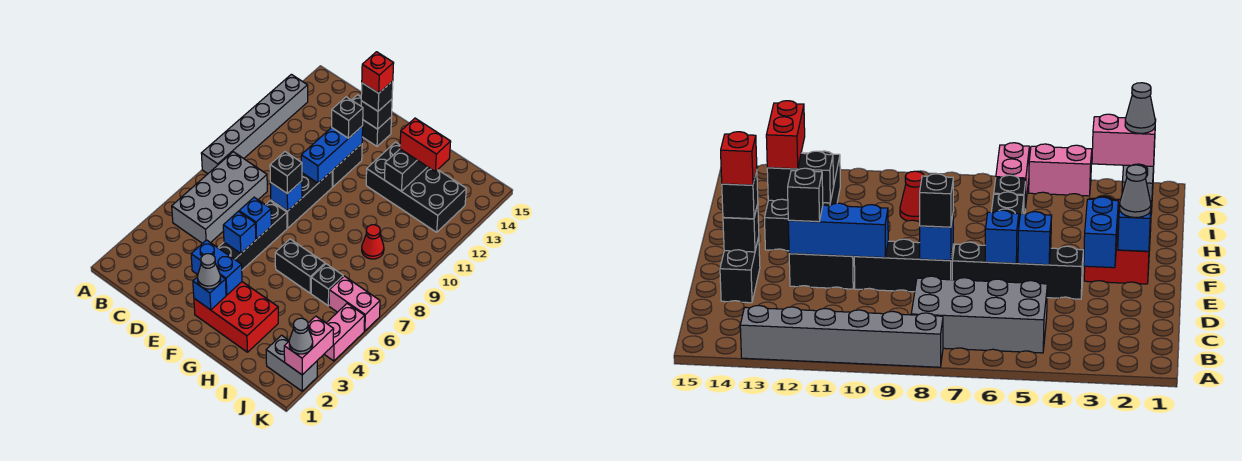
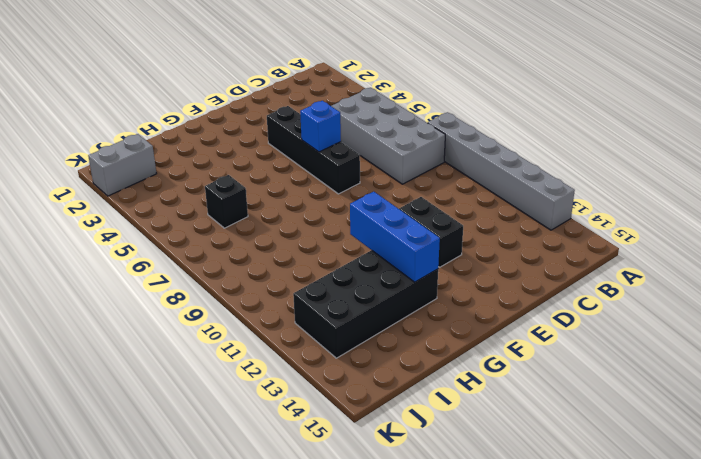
blue 1x3 brick [350,192,440,282] -> blue 1x3 brick moved to [301,126,363,183]
none -> black 1x2 brick [352,95,391,146]
none -> black 1x3 brick [271,171,332,228]
none -> red 2x3 brick [194,282,278,352]
none -> black 1x2 brick [275,239,325,293]

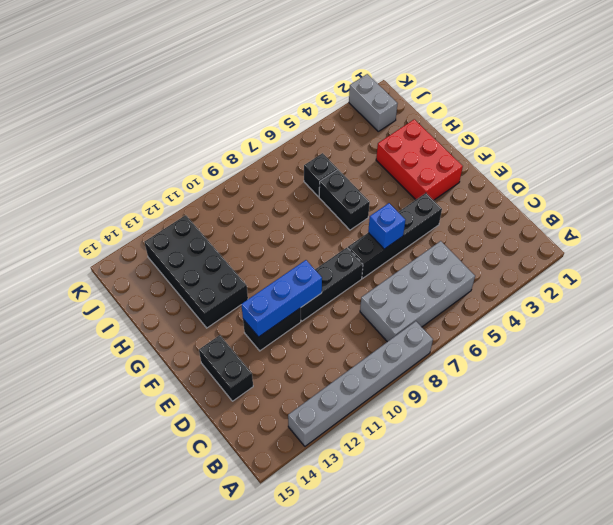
none -> red 1x1 cone [362,225,384,259]
none -> pink 1x2 brick [329,276,380,331]
none -> pink 1x2 brick [324,304,365,361]
none -> blue 1x2 brick [191,240,242,295]

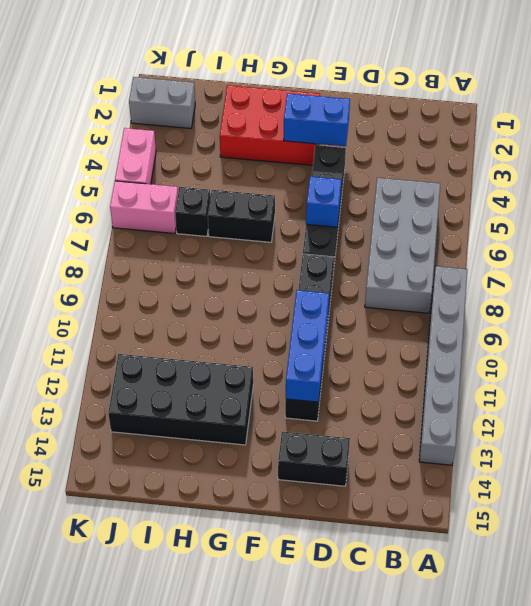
none -> red 1x1 cone [362,225,384,259]
none -> blue 1x1 brick [223,211,256,253]
none -> blue 1x1 brick [270,181,302,211]
none -> black 1x1 brick [361,99,392,129]

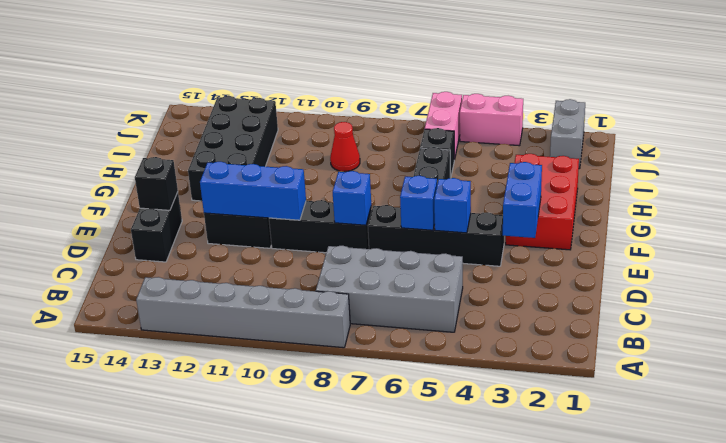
none -> blue 1x1 brick [193,276,226,310]
none -> black 1x2 brick [384,149,427,191]
none -> pink 1x2 brick [284,316,334,375]
none -> black 1x1 brick [270,152,302,194]

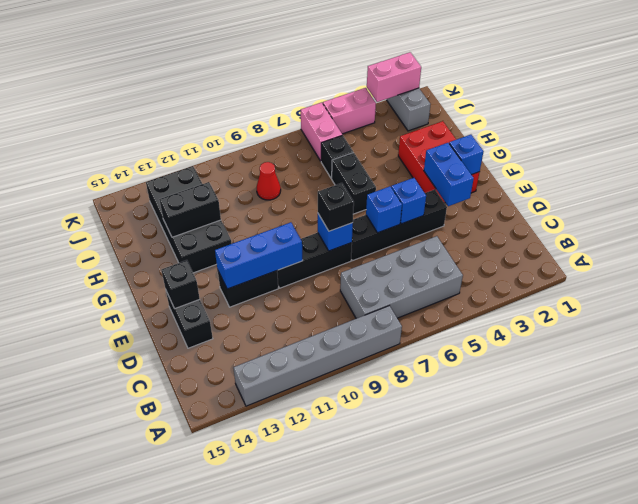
none -> black 1x1 brick [332,97,363,138]
none -> black 1x1 brick [361,81,393,111]
none -> grey 1x1 cone [197,254,221,289]
none -> red 1x2 brick [400,118,451,171]

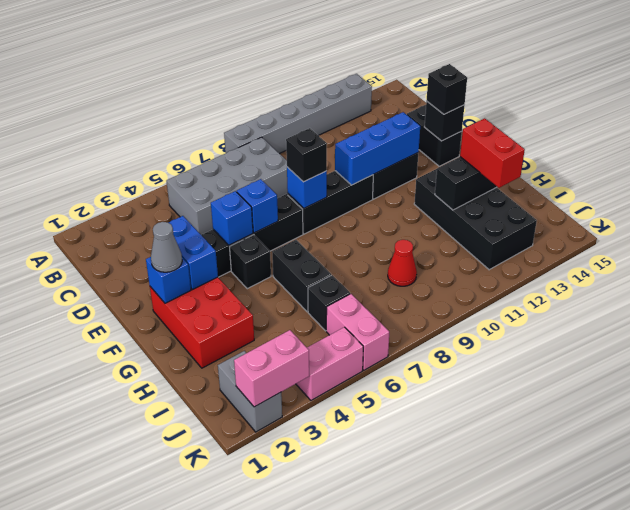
black 1x1 brick [230,235,271,289] -> black 1x1 brick moved to [332,97,363,138]
none -> grey 1x1 cone [289,318,313,354]
none -> red 1x1 brick [362,52,394,93]

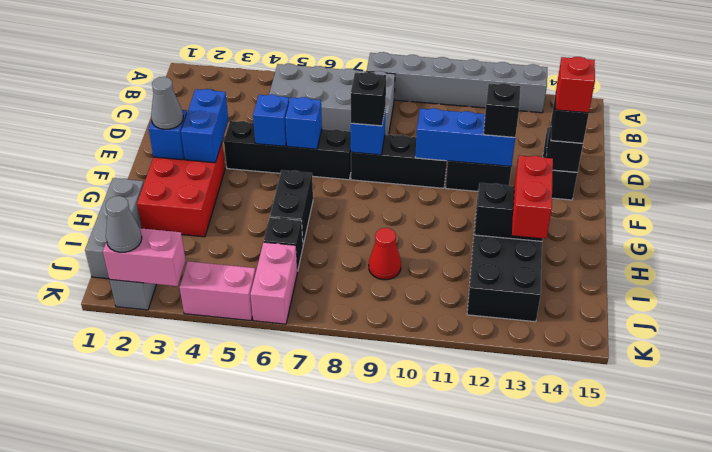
grey 1x3 brick [85,178,144,279] -> none

